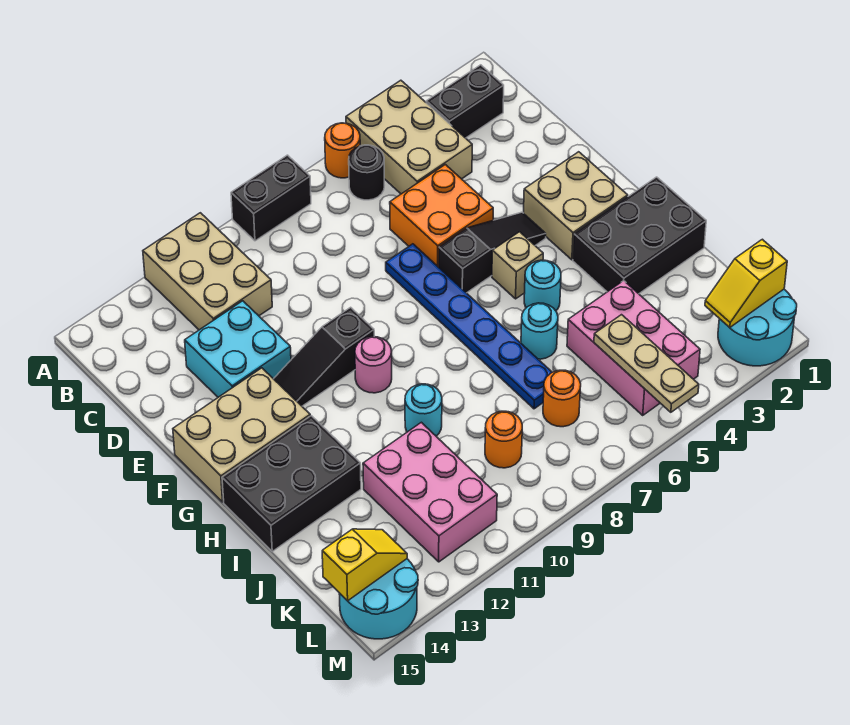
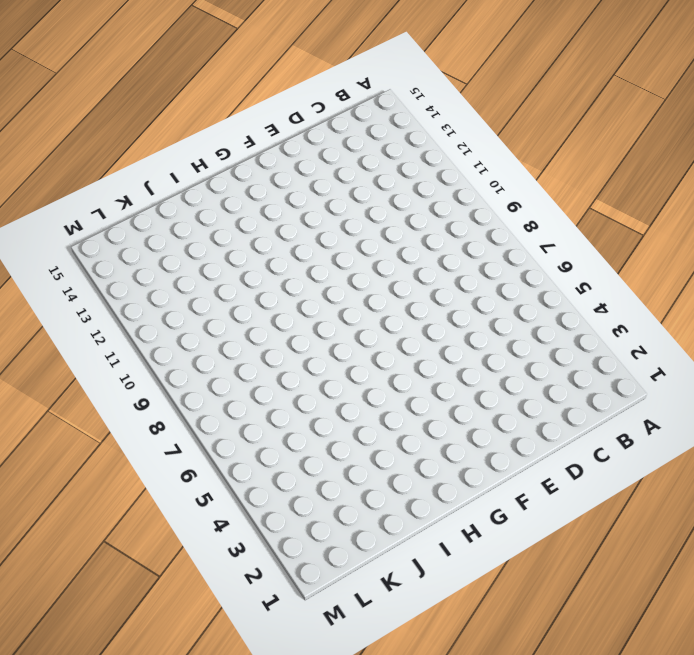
none -> tan 2x3 brick [346,80,472,194]
none -> orange 1x1 round brick [325,123,360,178]
none -> black 1x2 brick [231,155,311,241]

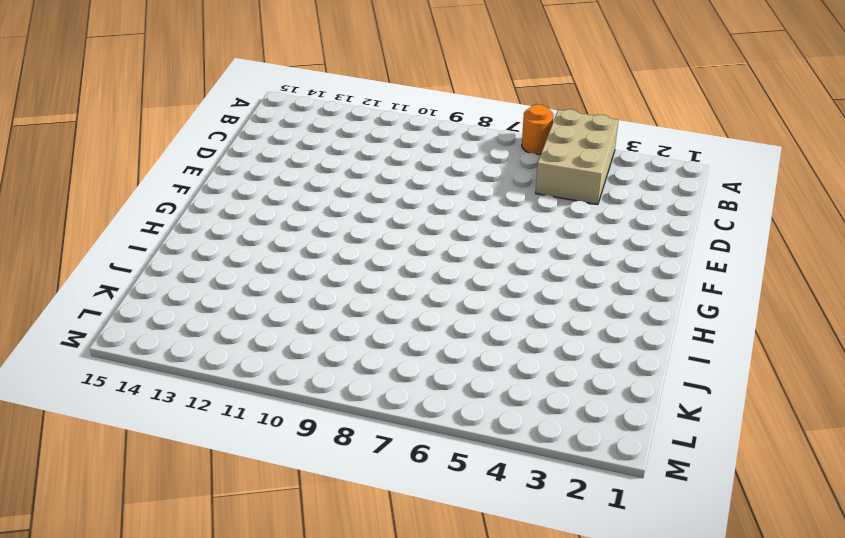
none -> black 1x2 brick [231,155,311,241]
none -> tan 2x3 brick [143,213,272,330]
none -> black 1x2 brick [426,65,504,138]

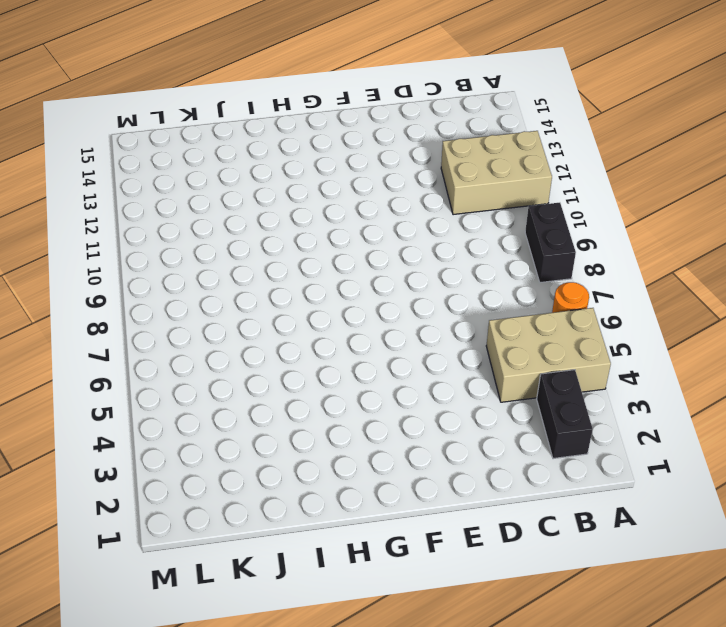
none -> black 1x1 round brick [349,145,384,200]
none -> orange 2x2 brick [390,165,493,267]
none -> cyan 2x2 brick [185,301,291,397]

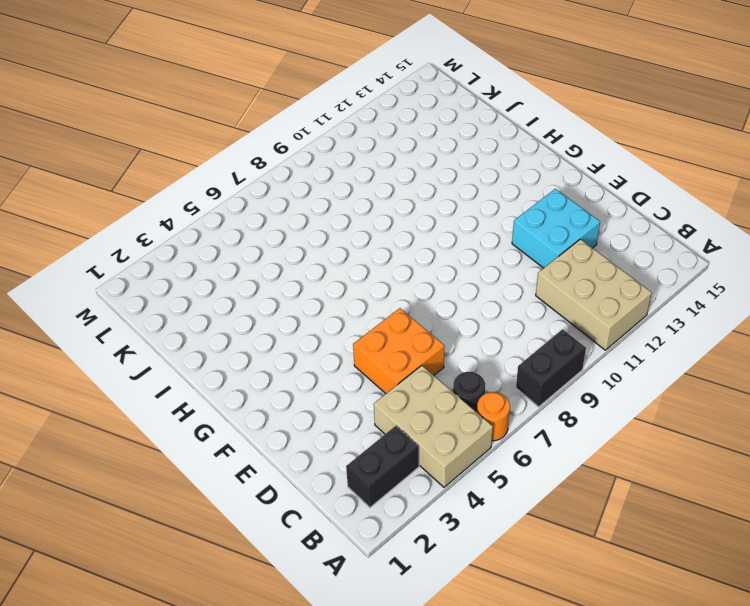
none -> blue 1x6 plate [386,244,552,409]
none -> tan 2x2 brick [524,152,628,260]
none -> black 1x3 slope [439,212,546,293]

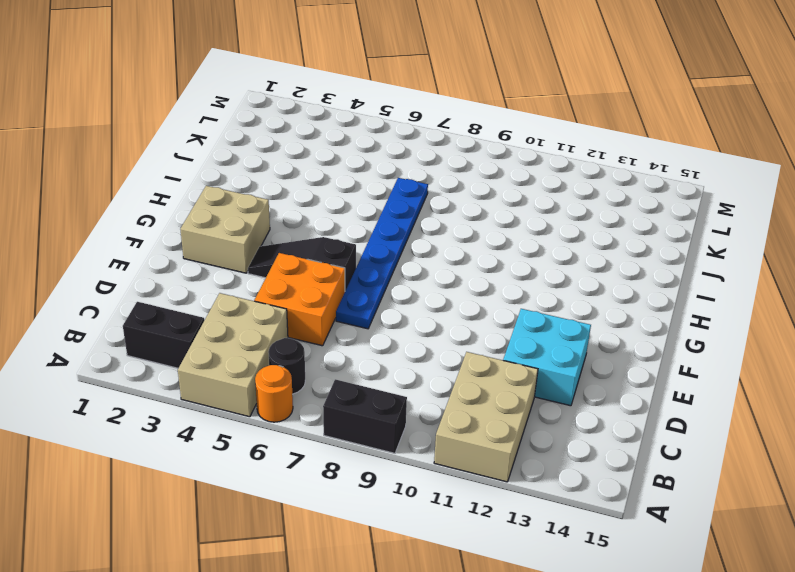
none -> black 1x3 slope [274,307,374,406]
none -> tan 2x3 brick [173,368,310,502]
none -> tan 1x1 brick [492,232,543,299]

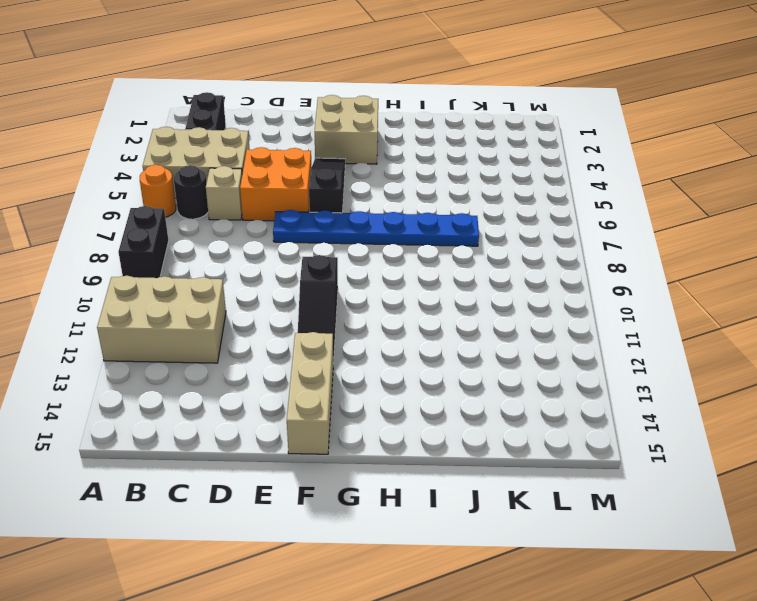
tan 1x1 brick [206,166,242,220] -> tan 1x1 brick moved to [492,232,543,299]
tan 1x3 brick [287,332,333,454] -> tan 2x3 brick [173,368,310,502]
none -> cyan 2x2 brick [185,301,291,397]
none -> pink 1x1 round brick [355,337,392,393]
none -> black 2x3 brick [573,177,706,294]

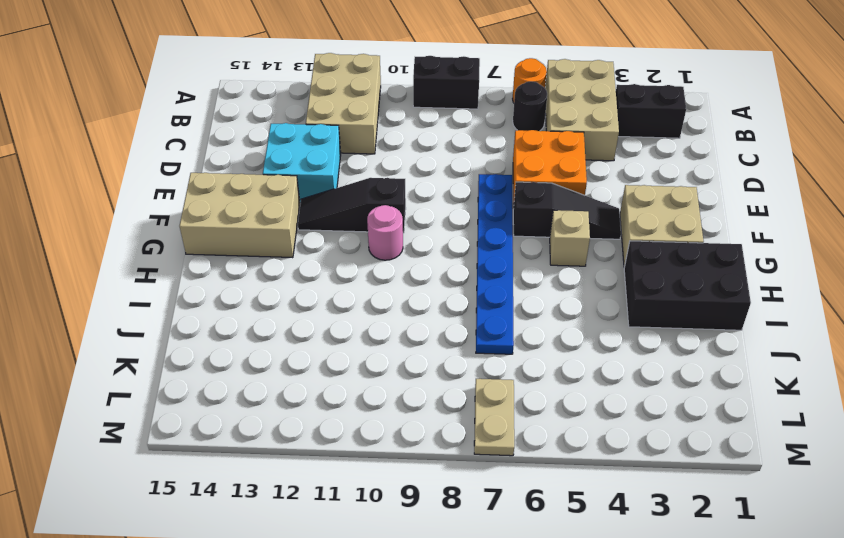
tan 1x2 plate [474,379,514,456] -> none
none -> cyan 1x1 round brick [524,260,561,311]
none -> black 2x3 brick [222,416,361,551]
none -> cyan 1x1 round brick [521,303,558,359]

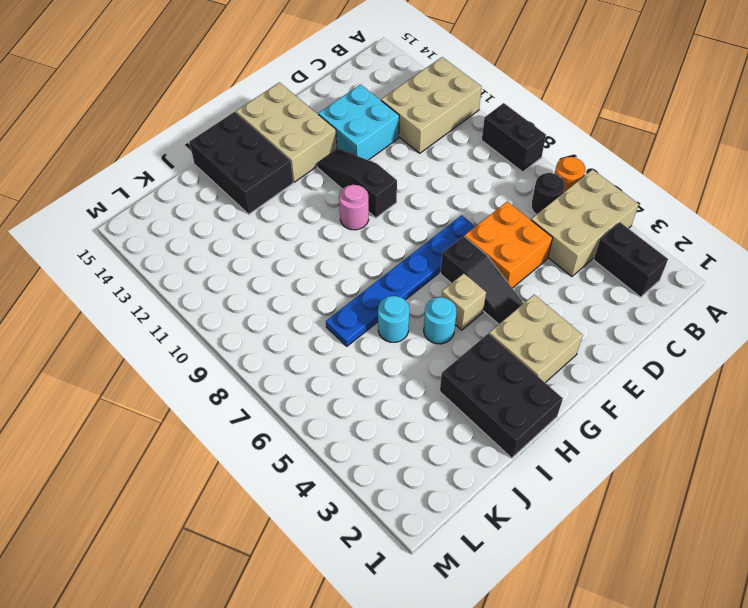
none -> cyan 1x1 round brick [405,384,442,436]
none -> pink 2x3 brick [567,281,700,415]
none -> pink 2x3 brick [363,422,497,562]

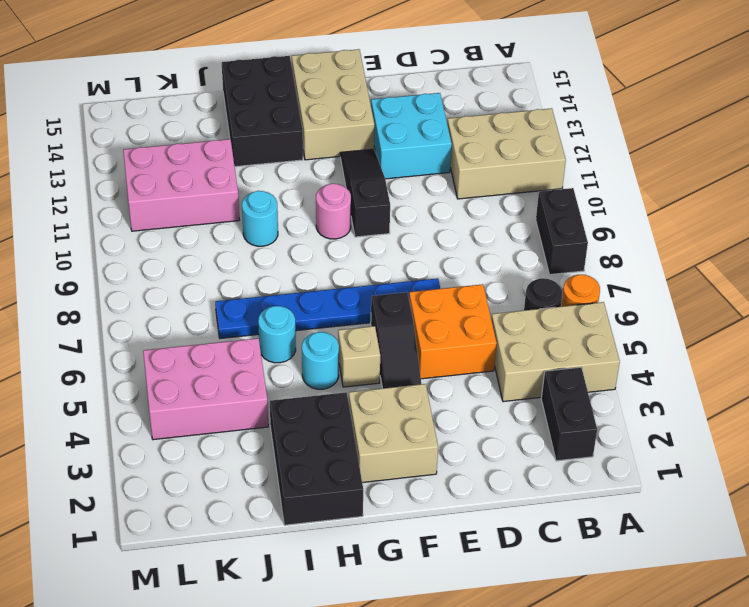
none -> orange 1x1 round brick [543,370,581,427]
none -> orange 1x1 round brick [485,411,522,468]
none -> cyan 2x2 round brick [718,289,797,366]

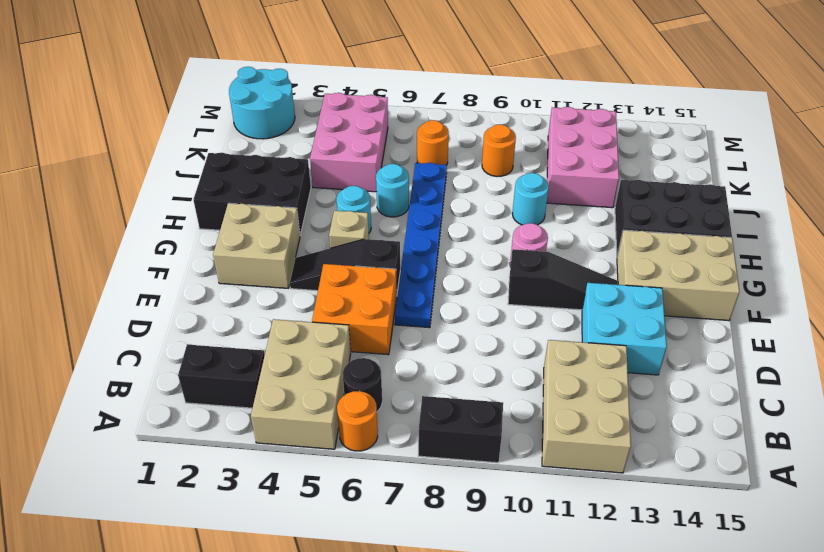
none -> cyan 2x2 round brick [339,559,418,639]
none -> tan 1x3 plate [594,315,699,412]
none -> yellow 1x2 slope [705,239,787,328]

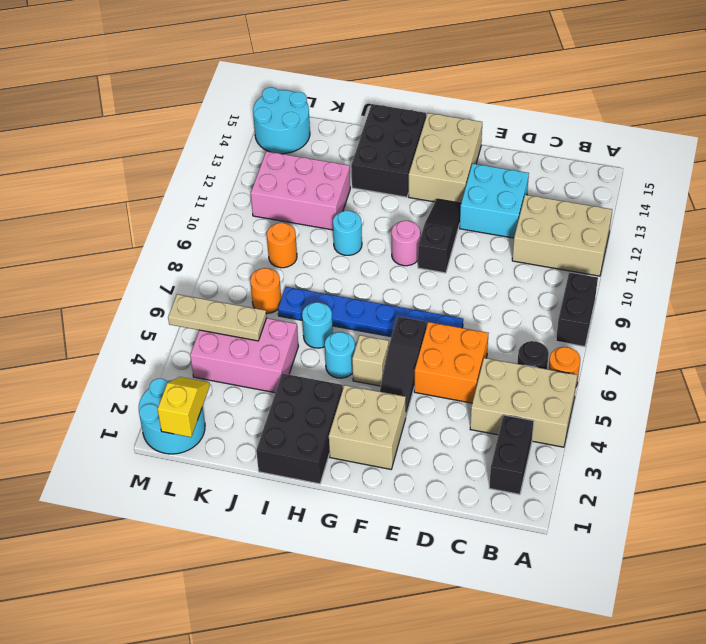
none -> yellow 1x2 slope [322,529,407,601]

